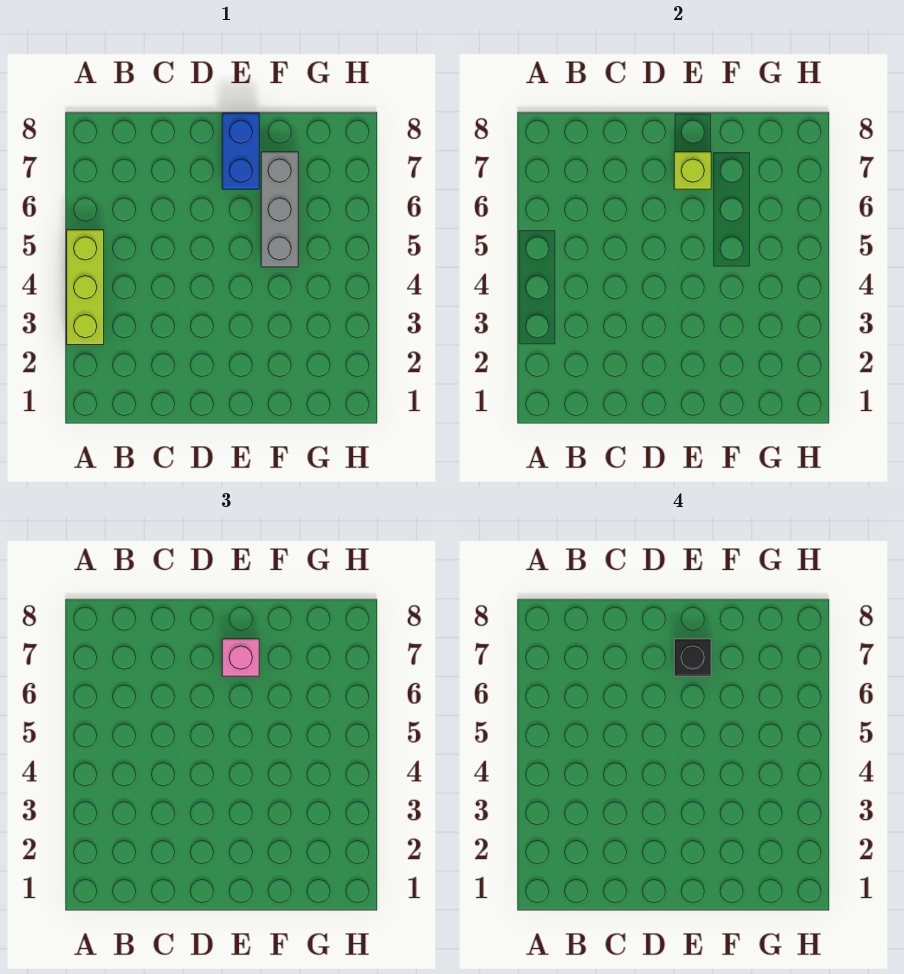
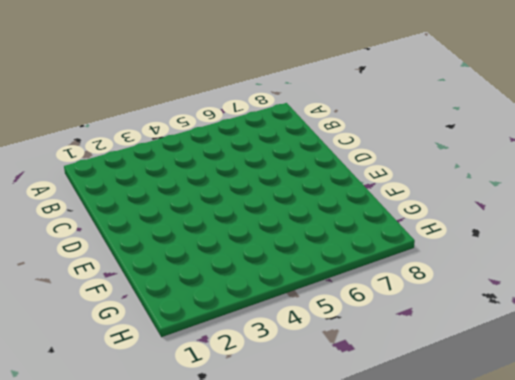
none -> lime 1x3 brick [67,230,104,345]
none -> blue 1x2 brick [222,113,259,189]

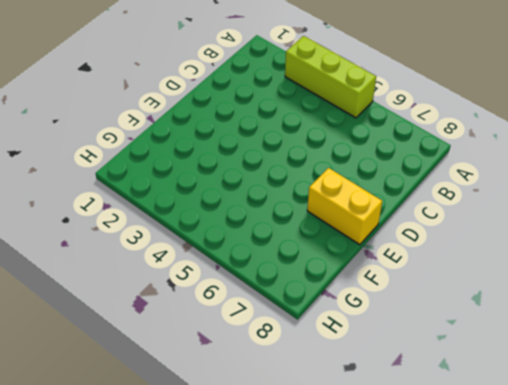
yellow 1x2 brick [307,168,382,245] -> blue 1x2 brick [222,113,259,189]
none -> grey 1x3 brick [261,152,298,267]
none -> lime 1x1 brick [674,152,711,189]

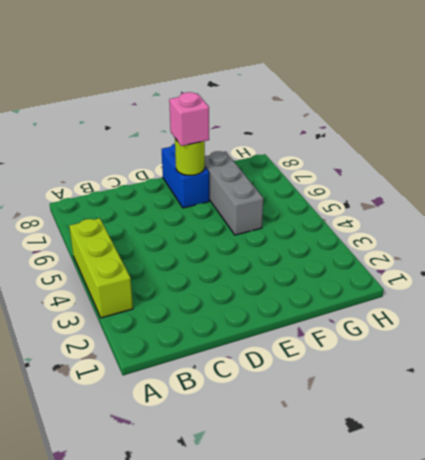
lime 1x1 round brick [175,139,205,175] -> lime 1x1 brick [674,152,711,189]
none -> black 1x1 brick [674,639,711,676]

